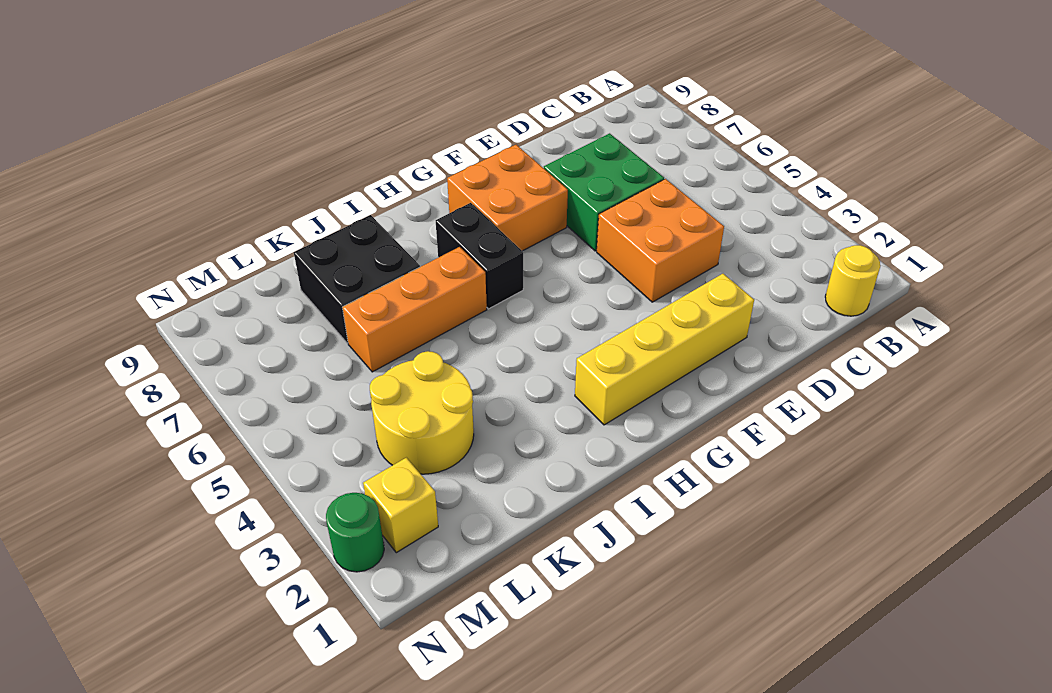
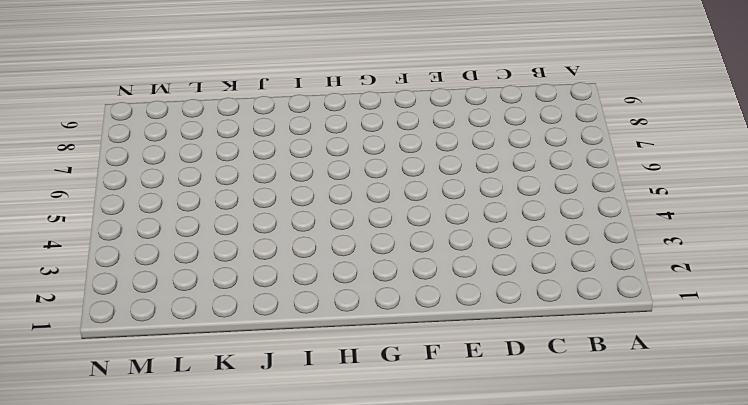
none -> yellow 1x1 round brick [825,245,880,316]
none -> orange 2x2 brick [597,179,724,302]

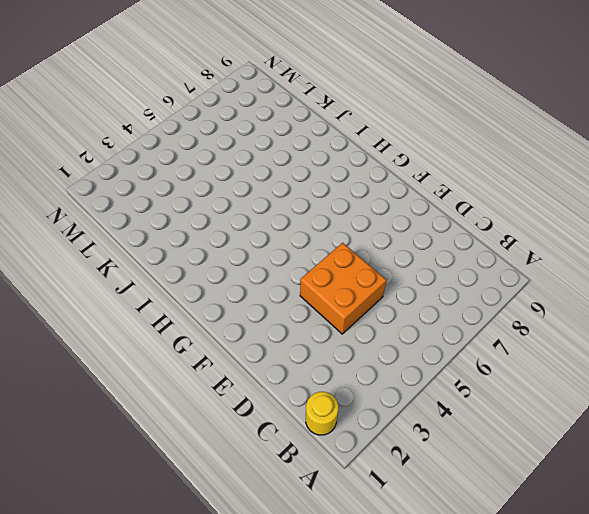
none -> green 2x2 brick [544,133,664,251]
none -> yellow 1x4 brick [575,274,754,425]

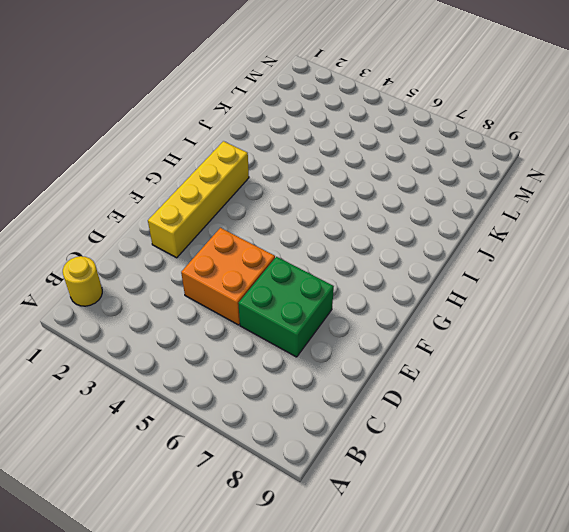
none -> orange 2x2 brick [447,145,568,251]
none -> black 1x2 brick [436,203,523,309]

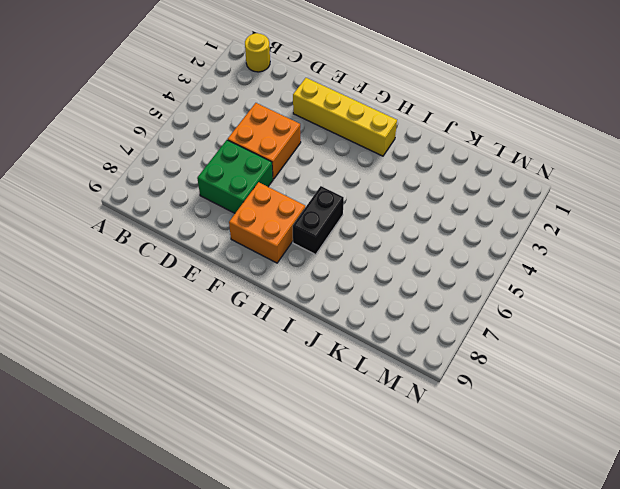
none -> orange 1x3 brick [342,247,487,372]
none -> black 2x2 brick [294,215,420,343]

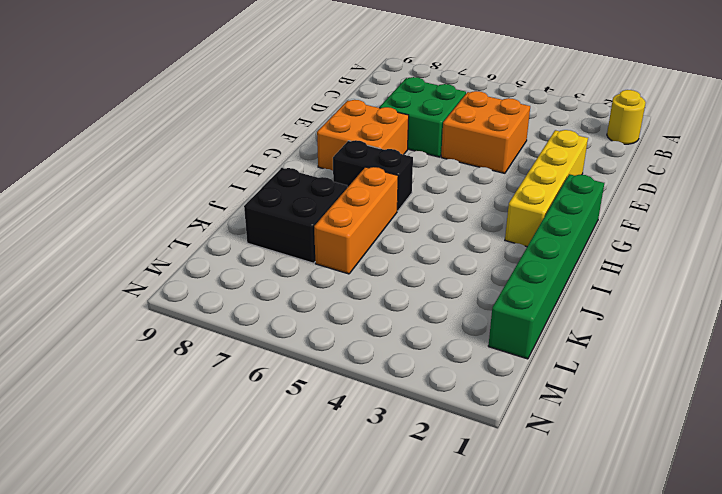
green 1x6 brick [488,174,604,359] -> none
none -> yellow 2x2 round brick [370,351,474,474]
none -> yellow 1x1 brick [363,458,438,553]

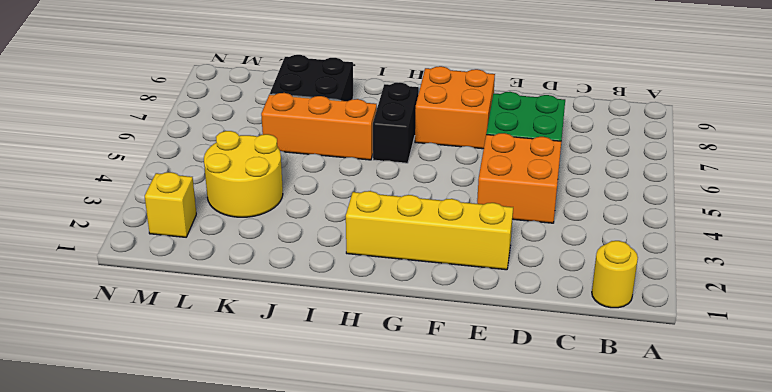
none -> green 1x1 round brick [326,493,384,572]

